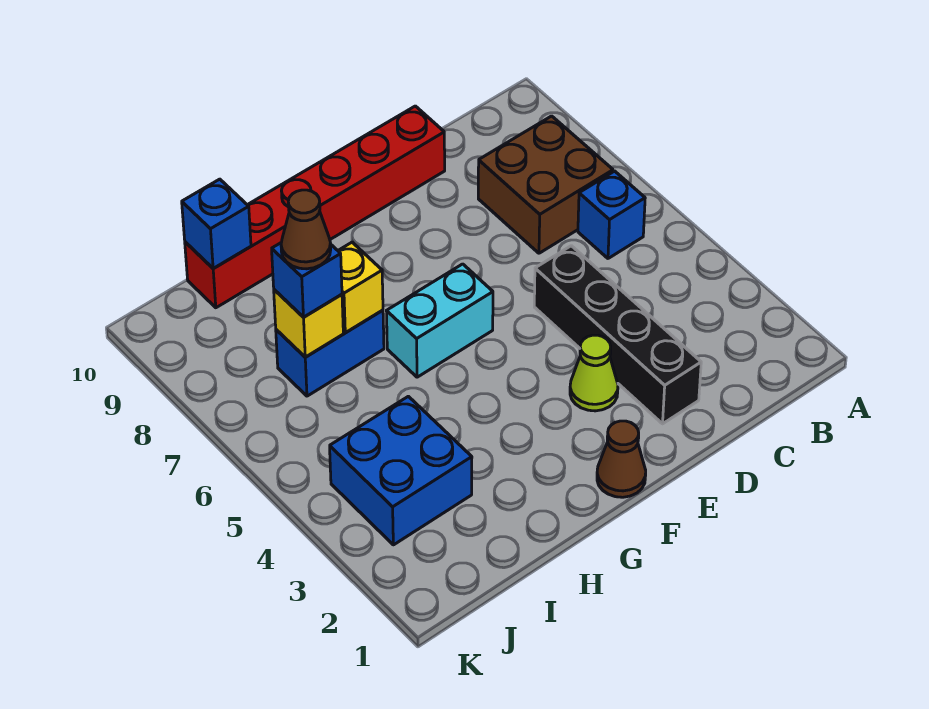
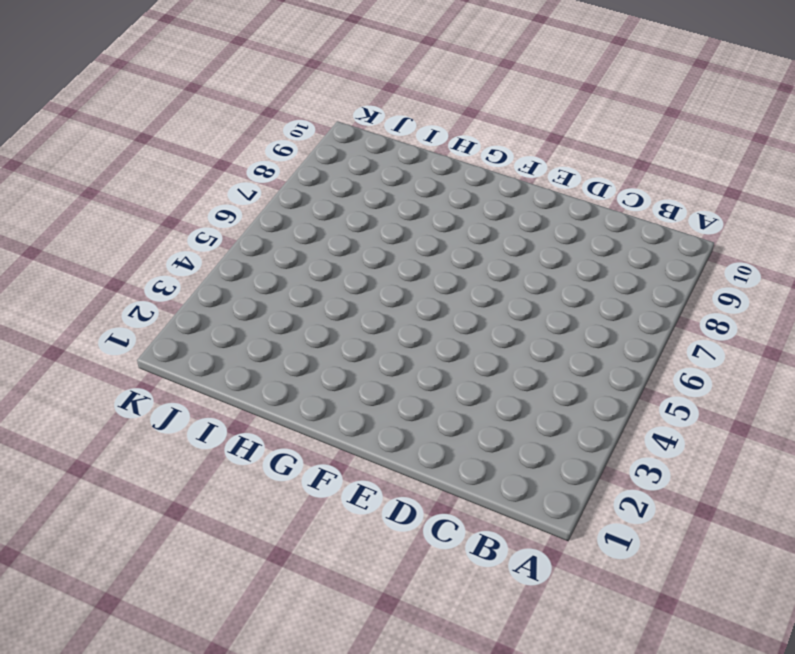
none -> blue 1x1 brick [578,171,645,258]
none -> brown 2x2 brick [478,116,613,253]
none -> black 1x4 brick [534,246,701,424]

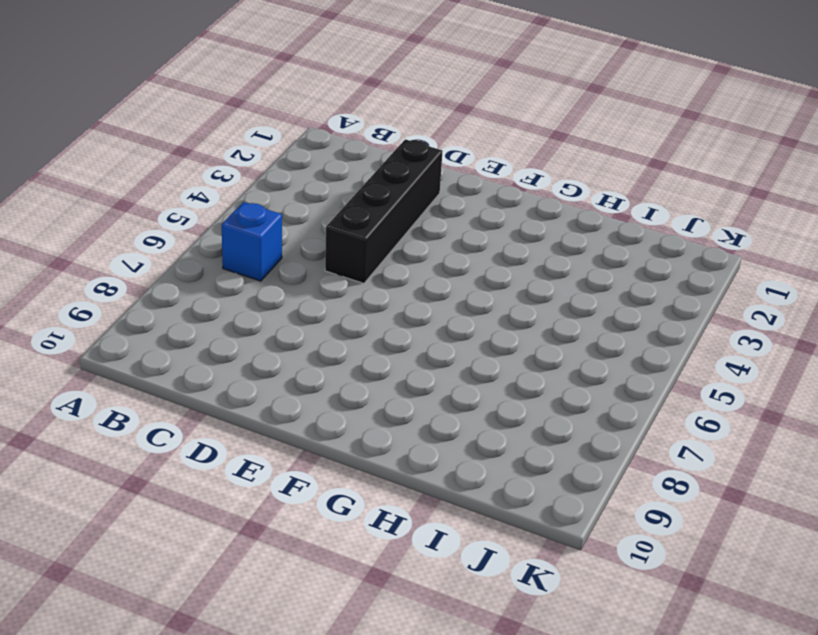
none -> brown 2x2 brick [478,116,613,253]
none -> red 1x6 brick [185,106,445,308]
none -> lime 1x1 cone [570,335,618,411]

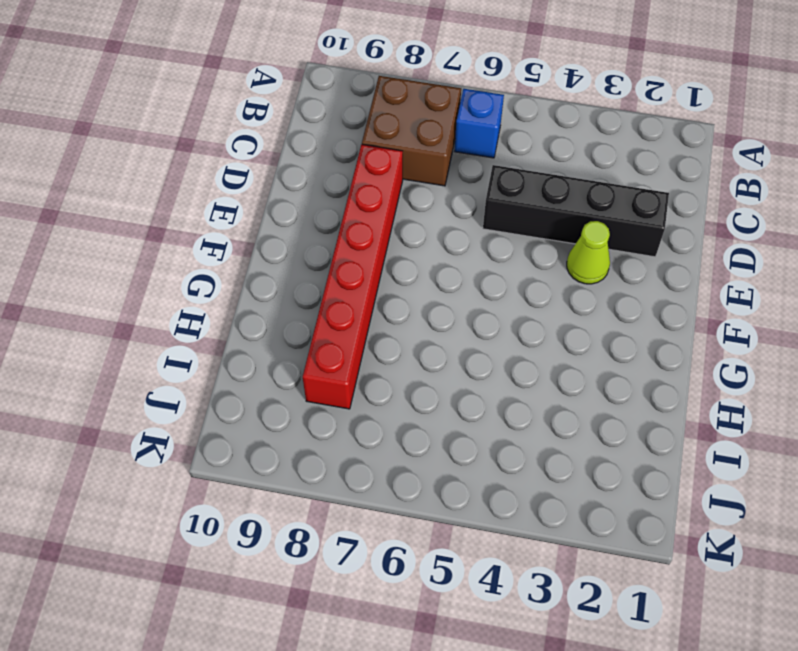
red 1x6 brick [303,145,403,409] -> red 1x6 brick moved to [185,106,445,308]
none -> brown 1x1 cone [597,421,646,497]
none -> cyan 1x2 brick [387,264,493,377]
none -> blue 1x2 brick [276,310,384,396]

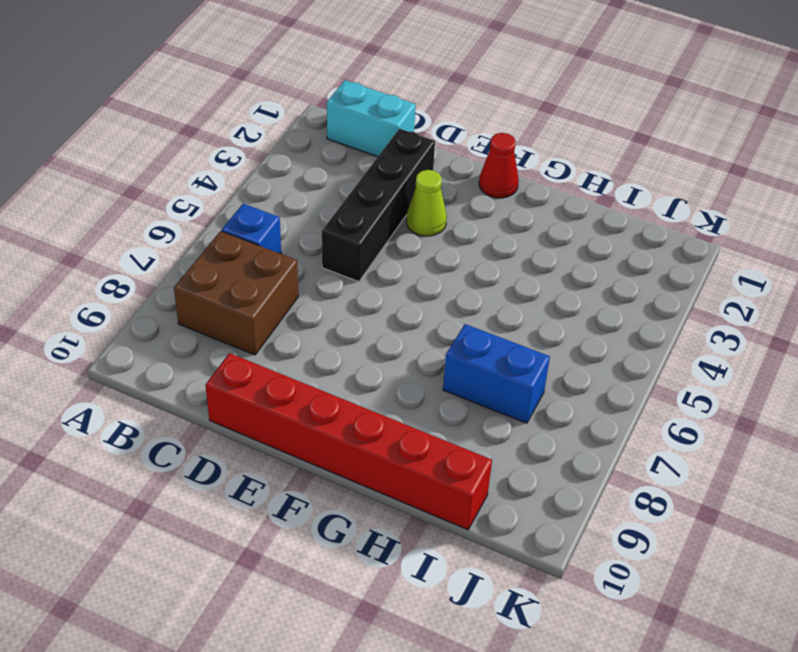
cyan 1x2 brick [327,80,416,157] -> cyan 1x2 brick moved to [387,264,493,377]
red 1x1 cone [479,133,519,198] -> brown 1x1 cone [597,421,646,497]
none -> blue 2x2 brick [330,396,472,545]
none -> yellow 1x1 brick [338,242,383,333]
none -> yellow 1x1 brick [274,290,343,357]

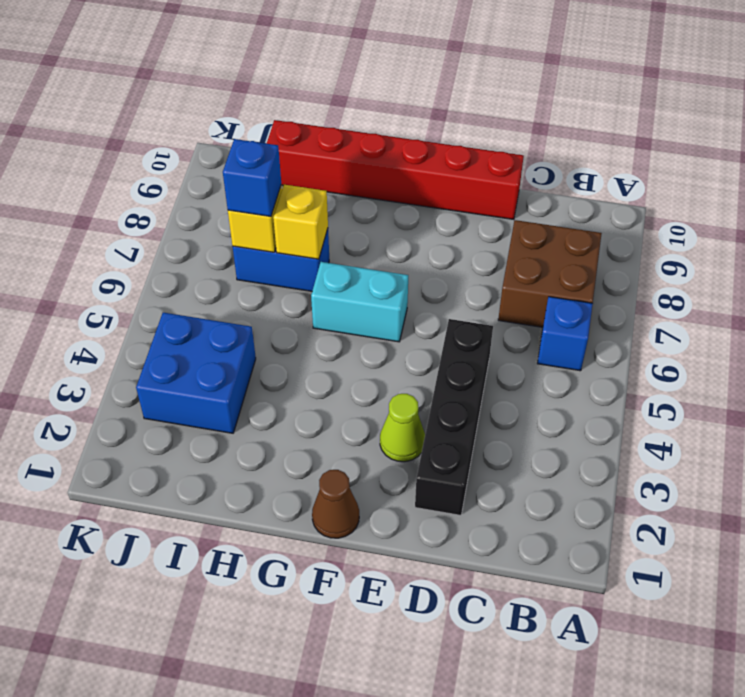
none -> blue 1x1 brick [182,179,251,268]
none -> brown 1x1 cone [281,190,331,269]

